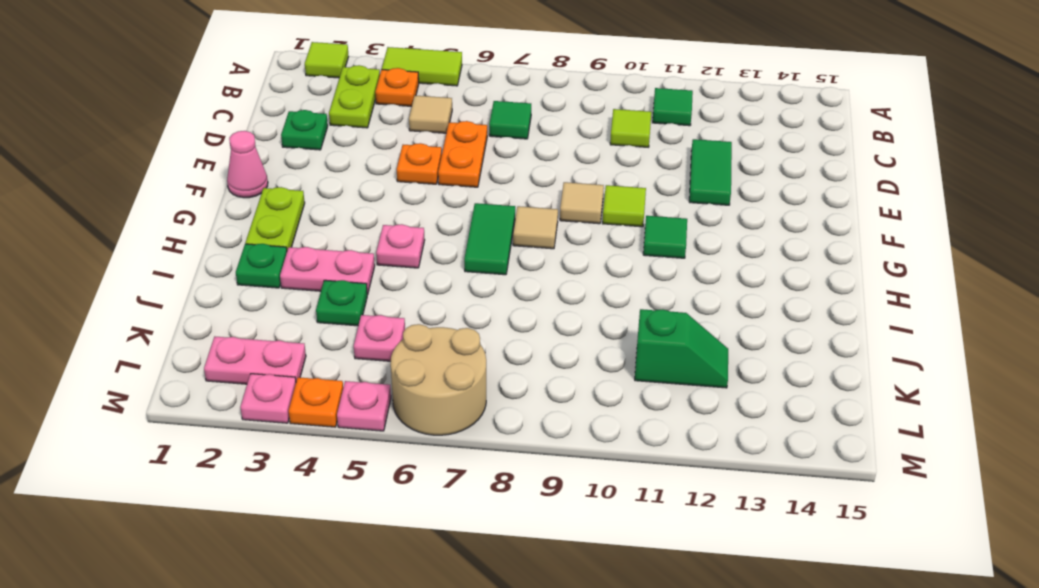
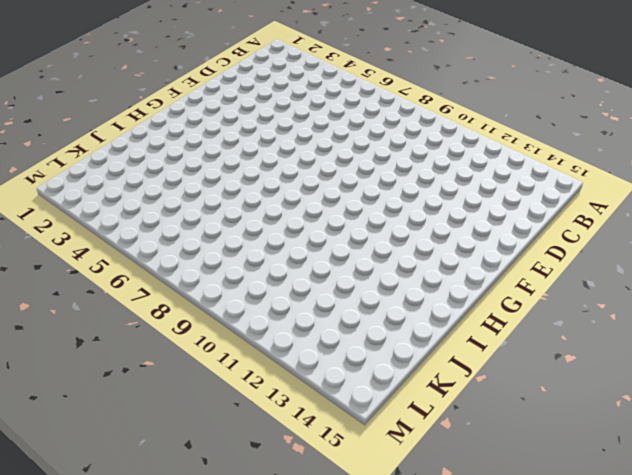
none -> lime 1x1 tile [305,42,349,78]
none -> lime 1x2 tile [382,47,462,86]
none -> lime 1x2 plate [329,65,380,128]
none -> orange 1x1 plate [375,68,419,106]

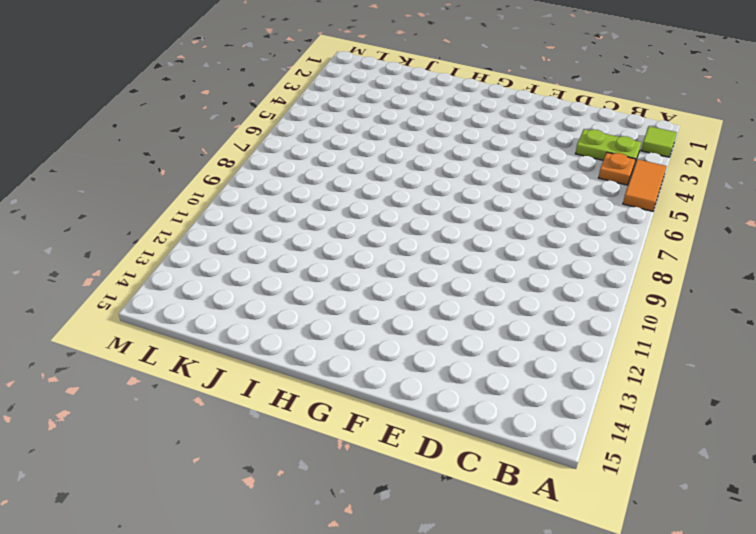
orange 1x2 tile [623,159,667,211] -> lime 1x2 tile [382,47,462,86]
none -> green 1x1 tile [652,88,693,126]
none -> tan 1x1 tile [409,95,452,133]
none -> green 1x1 tile [489,101,531,139]
none -> lime 1x1 tile [610,109,651,147]

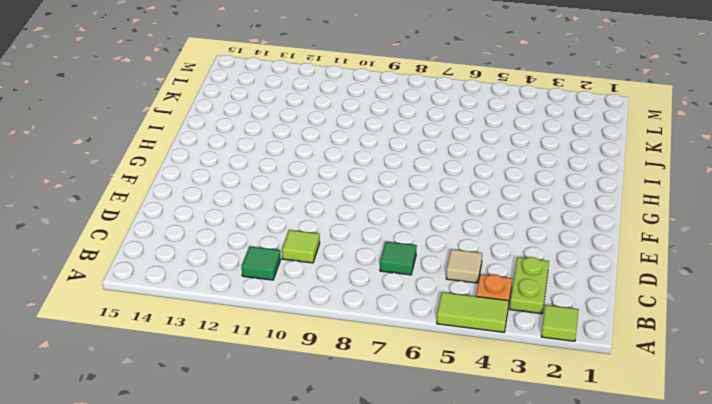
none -> green 1x1 plate [281,110,328,150]
none -> orange 1x2 plate [438,121,487,187]
none -> green 1x2 tile [689,139,732,205]
none -> orange 1x1 plate [397,143,442,184]

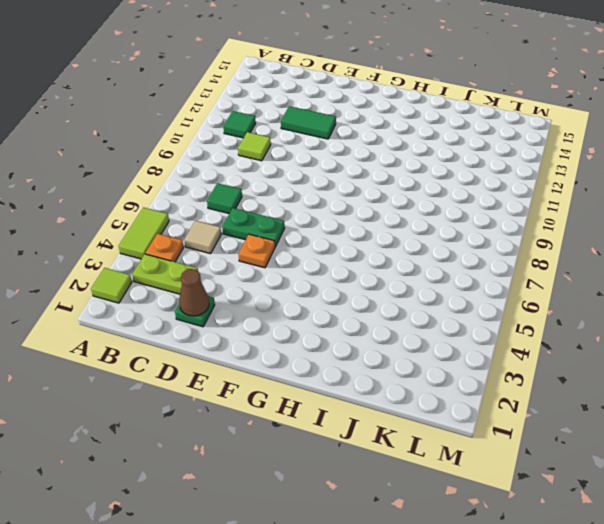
brown 1x1 cone [179,269,209,316] -> none
green 1x2 plate [222,208,285,247] -> orange 1x2 plate [438,121,487,187]
none -> pink 1x1 cone [227,131,268,198]
none -> tan 1x1 tile [560,182,604,224]
none -> lime 1x1 tile [602,185,646,227]
none -> lime 1x2 plate [246,187,305,250]

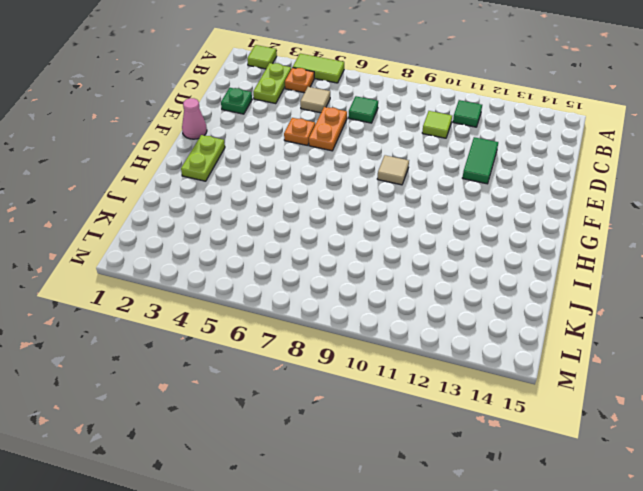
none -> lime 1x1 tile [602,185,646,227]
none -> green 1x2 tile [464,203,515,275]
none -> tan 1x1 tile [513,206,558,249]
none -> green 1x1 tile [643,216,687,258]

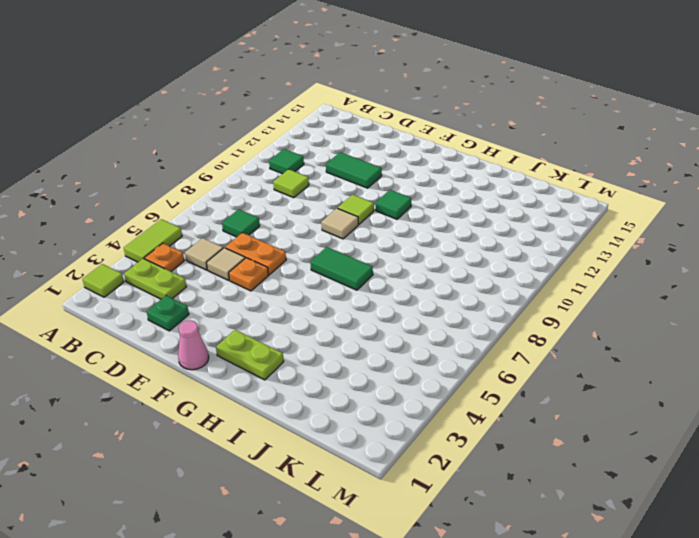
tan 1x1 tile [207,248,245,280] -> tan 1x1 tile moved to [513,206,558,249]
none -> pink 1x1 plate [376,224,425,268]
none -> green 1x1 plate [236,244,287,288]
none -> pink 1x2 plate [280,247,375,295]
none -> green 1x1 plate [316,280,367,326]

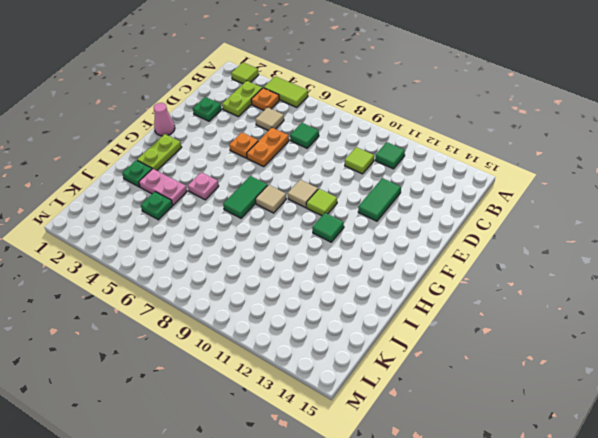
none -> pink 1x1 plate [354,315,405,361]
none -> green 1x2 slope [635,309,728,388]
none -> pink 1x2 plate [204,337,306,384]
none -> tan 2x2 round brick [391,324,486,435]

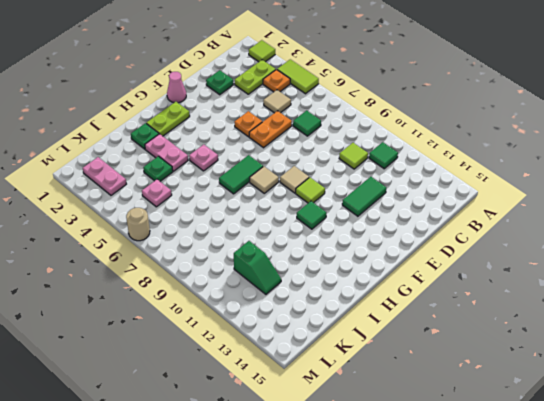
tan 1x1 round brick [126,208,150,241] -> tan 2x2 round brick [391,324,486,435]
none -> pink 1x1 plate [240,374,296,423]
none -> orange 1x1 plate [289,377,343,427]
none -> pink 1x1 plate [337,381,391,431]

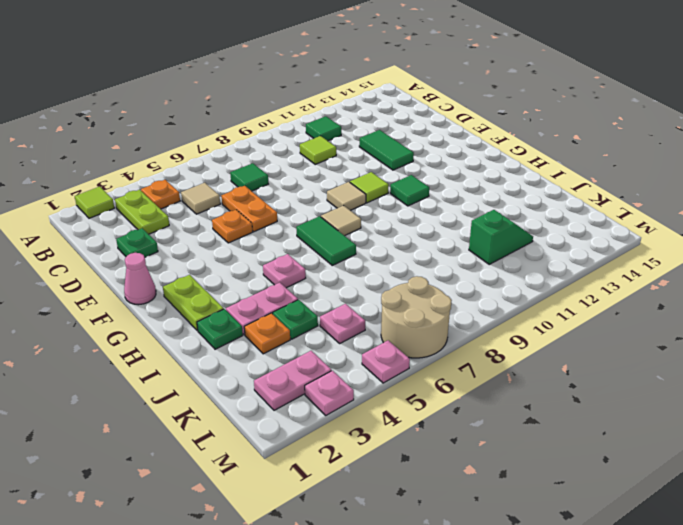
orange 1x1 plate [244,313,290,354] -> orange 1x1 plate moved to [289,377,343,427]
none -> lime 1x2 tile [382,47,462,86]

